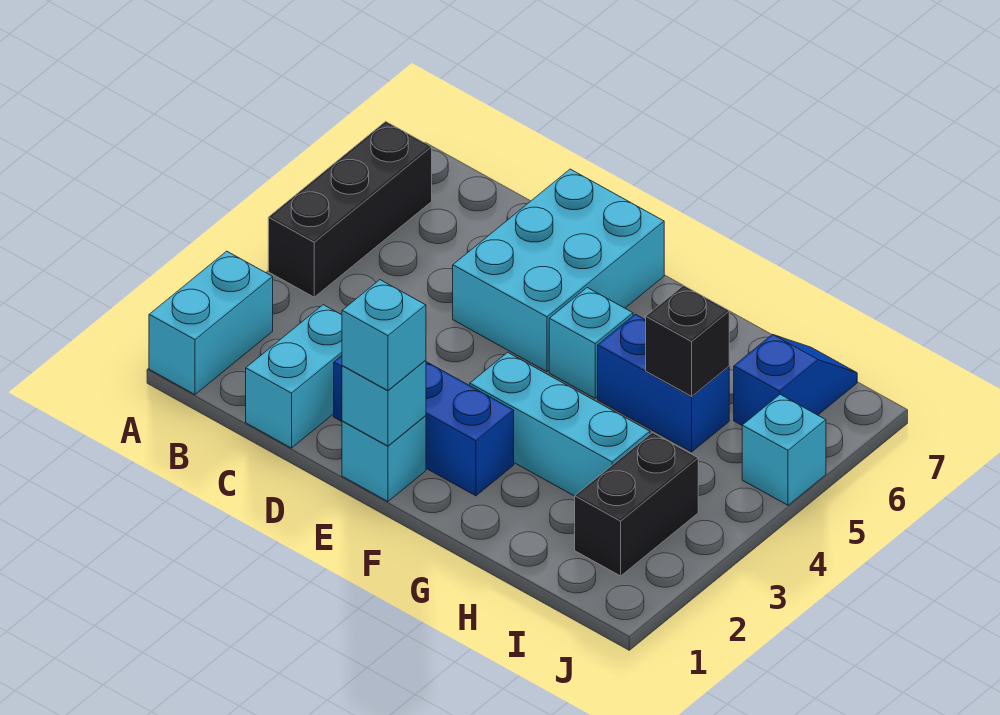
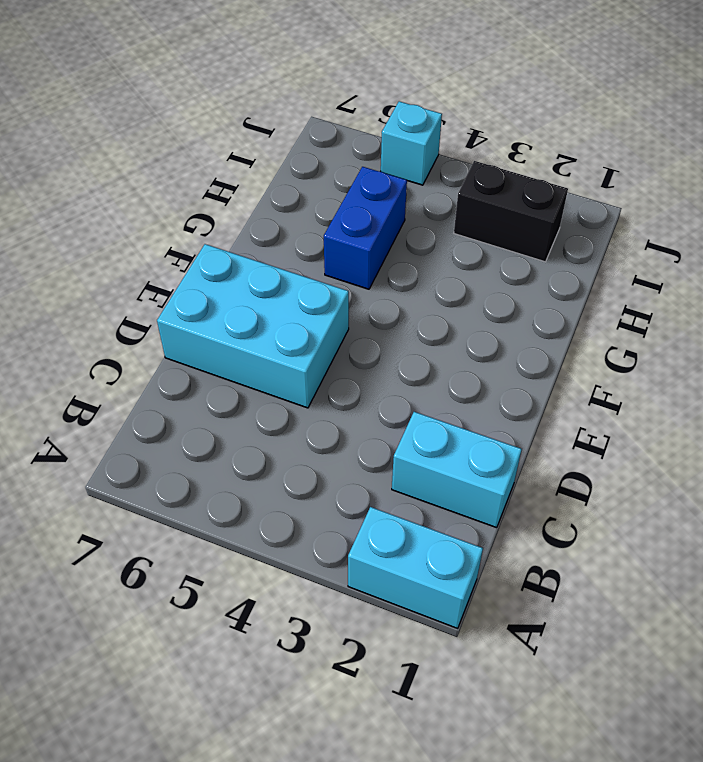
none -> black 1x3 brick [268,121,432,297]
none -> blue 1x3 brick [334,356,514,496]
none -> cyan 1x1 brick [342,416,426,501]

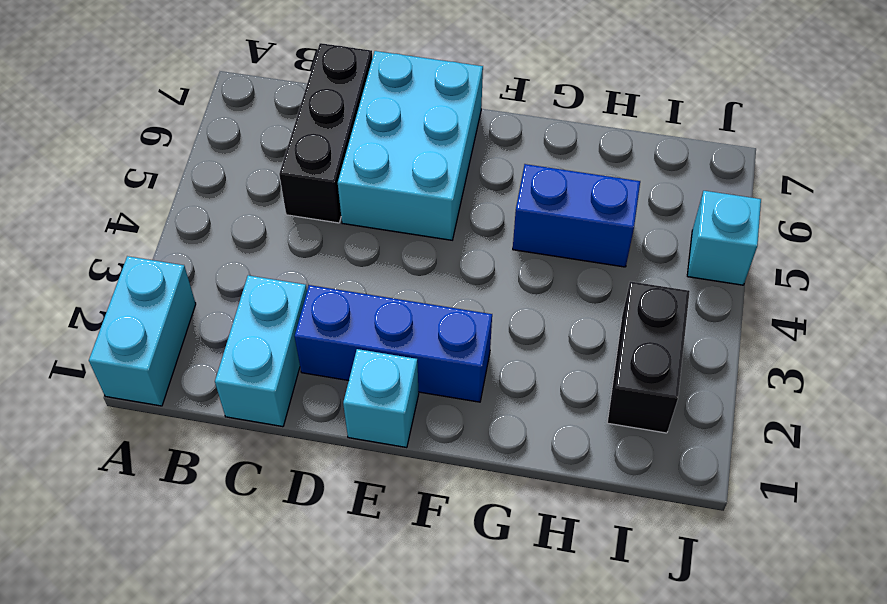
black 1x3 brick [279,43,372,223] -> black 1x3 brick moved to [268,121,432,297]
none -> cyan 1x3 brick [470,352,650,496]
none -> cyan 1x1 brick [549,288,633,398]
none -> blue 1x2 slope [734,334,857,425]

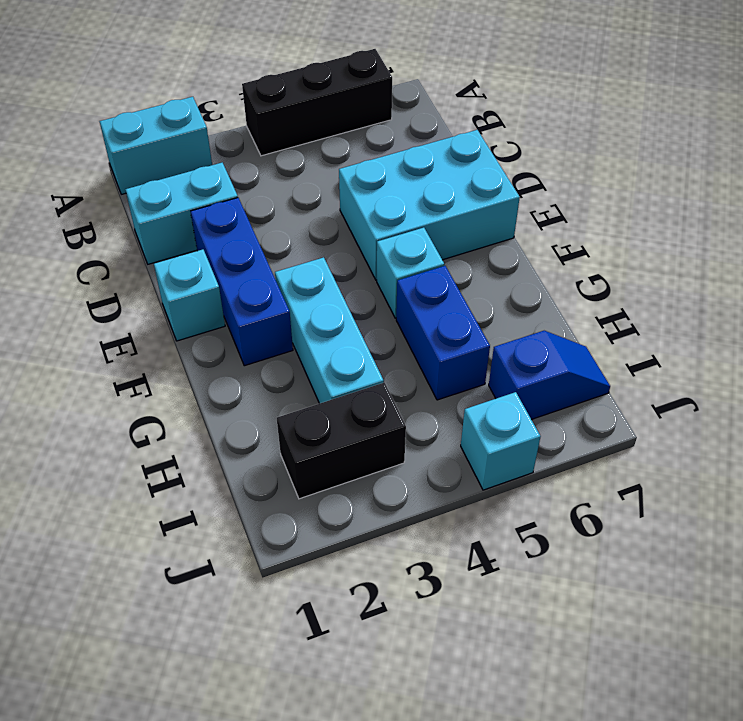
none -> cyan 1x1 brick [342,360,426,446]
none -> black 1x1 brick [646,285,729,396]
none -> cyan 1x1 brick [342,280,426,390]

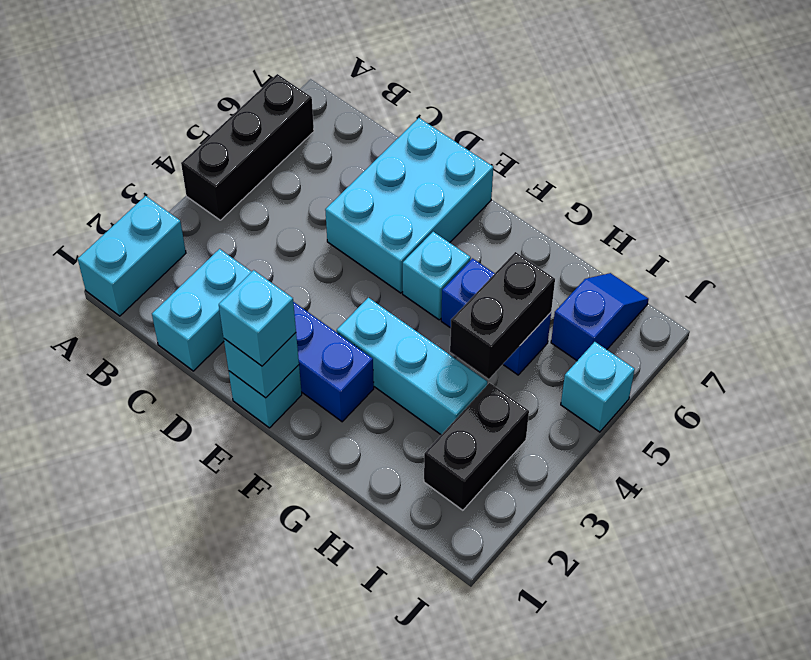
black 1x2 brick [450,252,555,379] -> black 1x1 brick [646,285,729,396]

